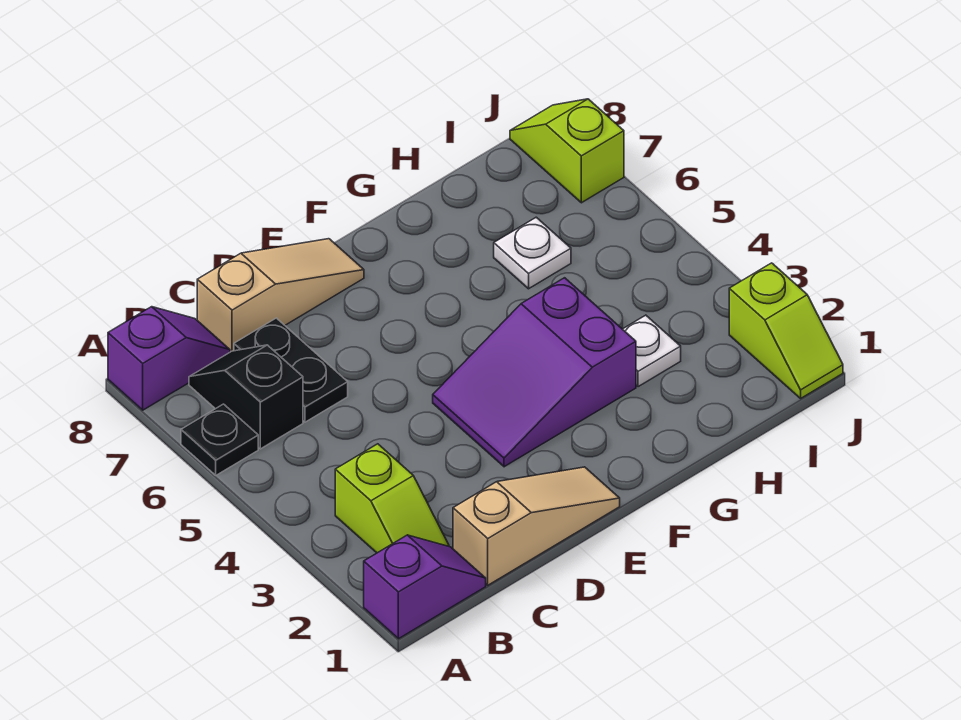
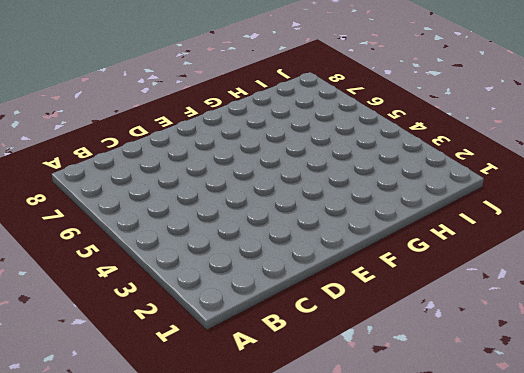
none -> purple 1x2 slope [364,535,486,639]
none -> black 1x1 plate [181,404,258,475]
none -> purple 1x2 slope [108,307,230,410]

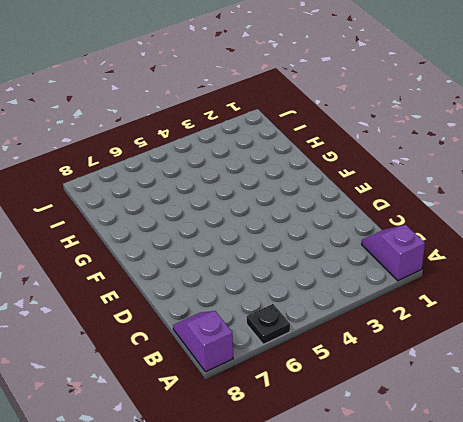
none -> lime 1x2 slope [335,444,449,553]
none -> black 1x2 slope [189,345,303,449]
none -> tan 1x3 slope [453,467,620,585]

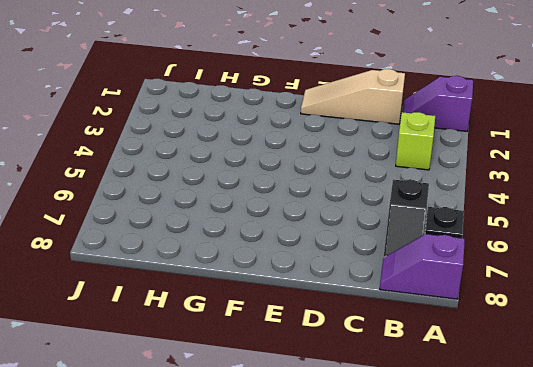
none -> black 1x2 plate [234,318,348,422]
none -> tan 1x3 slope [197,239,364,352]
none -> purple 2x3 slope [433,278,636,467]

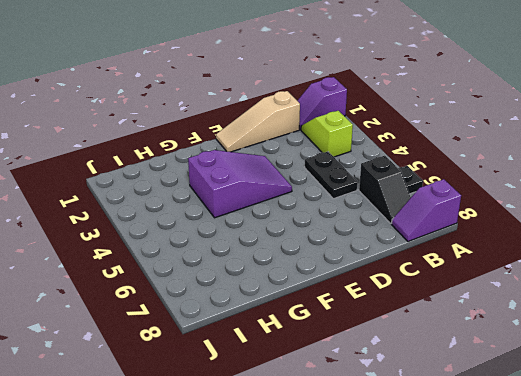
black 1x2 plate [305,152,358,199] -> black 1x2 plate moved to [234,318,348,422]
none -> tan 1x3 slope [197,239,364,352]
none -> white 1x1 plate [623,315,681,387]
none -> white 1x1 plate [494,217,571,289]

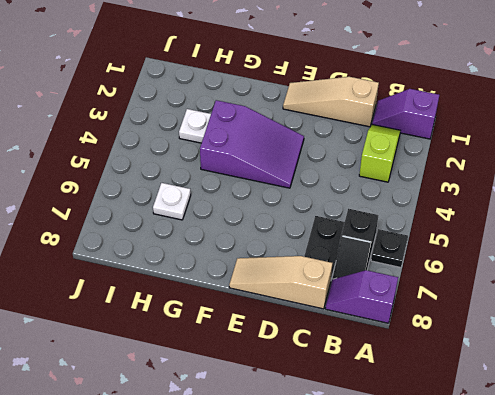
none -> lime 1x2 slope [729,263,843,398]
none -> lime 1x2 slope [510,99,624,203]

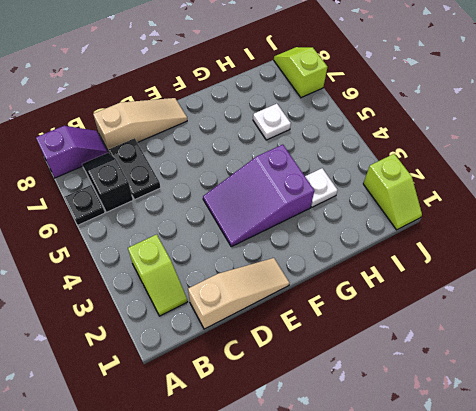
none -> purple 1x2 slope [364,535,486,639]

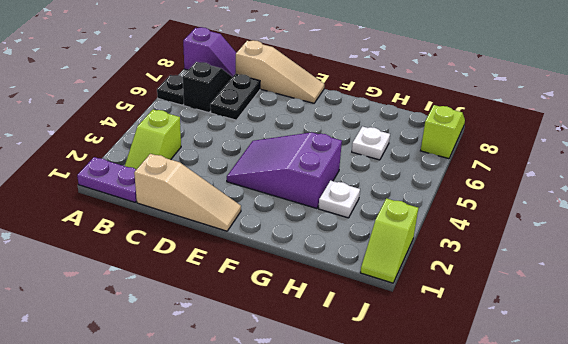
purple 1x2 plate [77,157,137,202] -> purple 1x2 slope [364,535,486,639]

